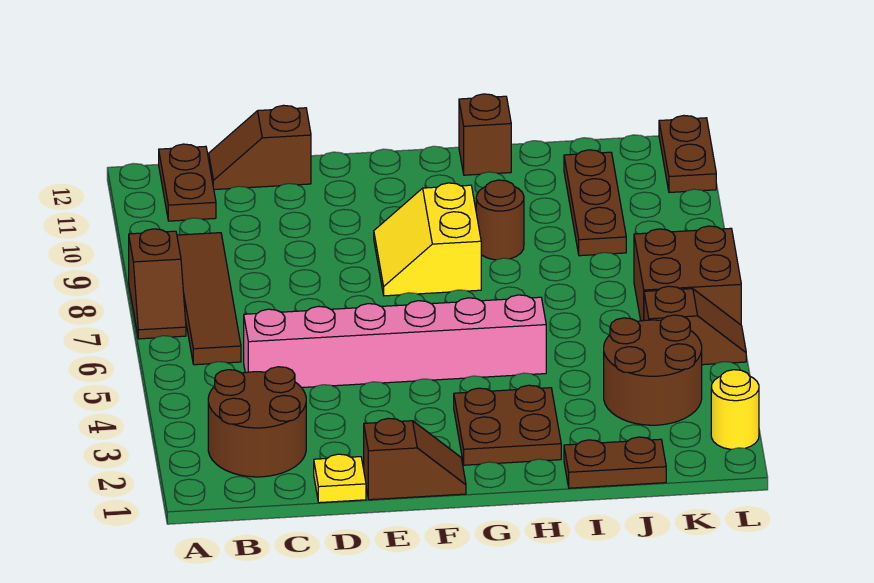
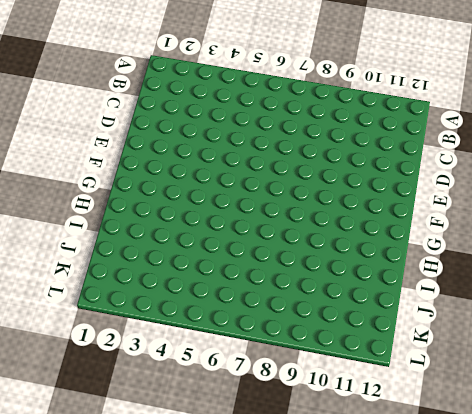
none -> brown 1x2 slope [129,229,186,339]
none -> brown 2x2 round brick [208,367,306,477]
none -> brown 1x4 tile [177,233,241,365]

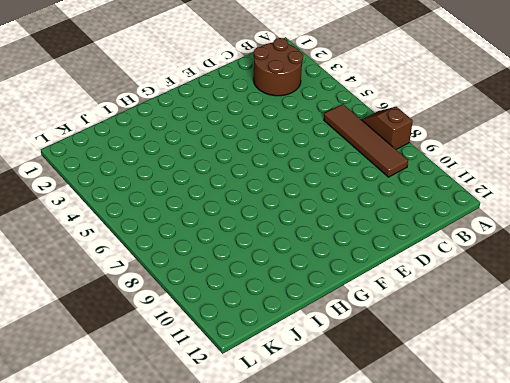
none -> brown 1x2 plate [159,144,216,221]
none -> pink 1x6 brick [244,295,546,388]
none -> brown 1x2 slope [209,105,311,190]

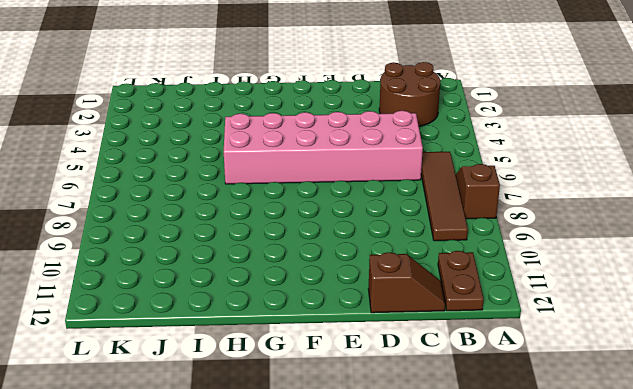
pink 2x6 brick [224,111,423,184] -> pink 1x6 brick [244,295,546,388]
none -> yellow 1x1 plate [314,454,366,503]
none -> brown 1x2 slope [364,418,466,500]
none -> yellow 2x2 slope [374,183,481,296]

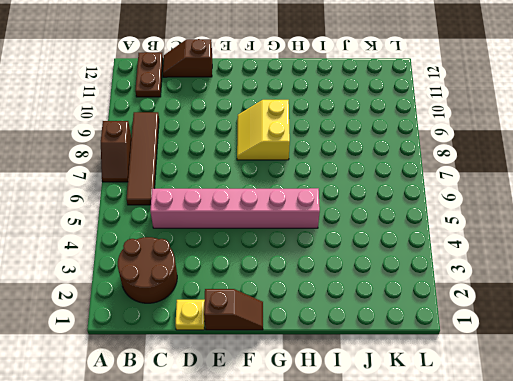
none -> brown 2x2 plate [454,385,561,465]
none -> brown 1x1 round brick [476,180,524,260]
none -> brown 1x1 brick [459,94,511,175]

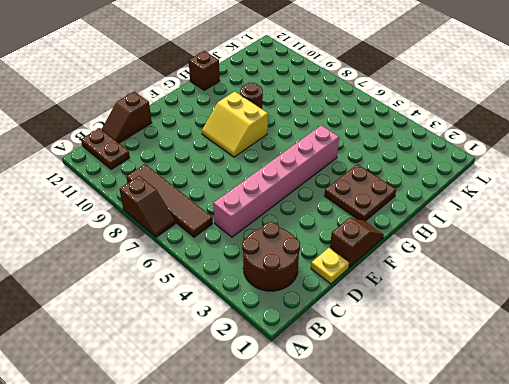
none -> brown 1x2 plate [564,437,666,488]
none -> brown 2x2 round brick [604,315,702,425]
none -> brown 1x3 plate [564,150,626,256]

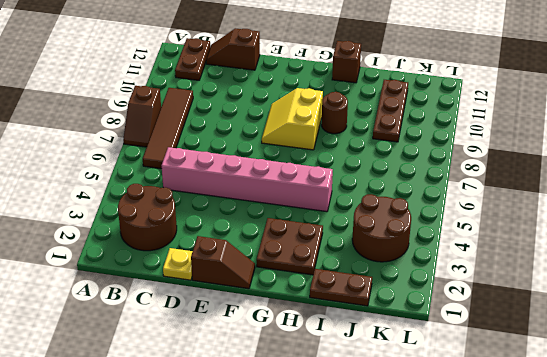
none -> brown 1x2 slope [644,286,746,365]
none -> brown 2x2 brick [634,226,741,325]
none -> yellow 1x1 round brick [711,370,759,449]

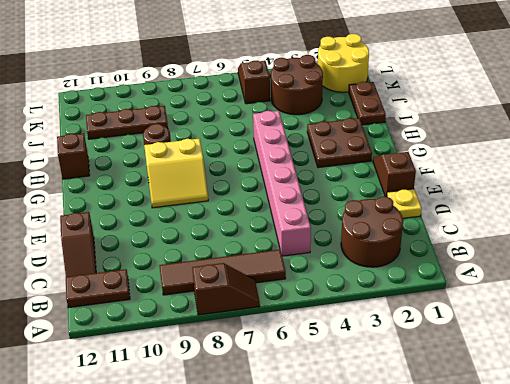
yellow 2x2 round brick [317,34,369,92] -> yellow 1x1 round brick [711,370,759,449]
none -> brown 2x2 brick [634,226,741,325]
none -> brown 1x2 plate [659,116,716,192]

